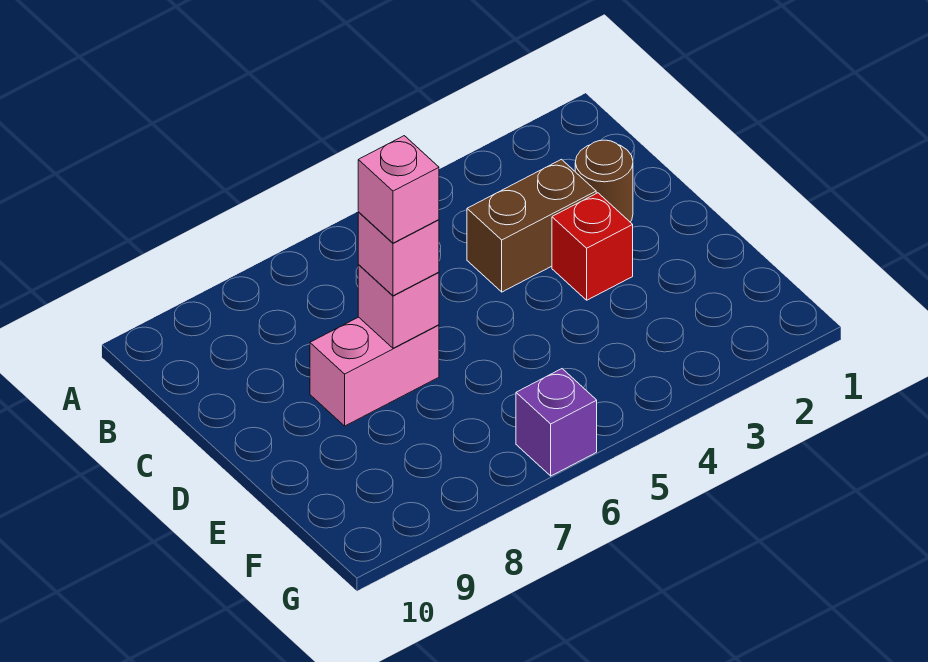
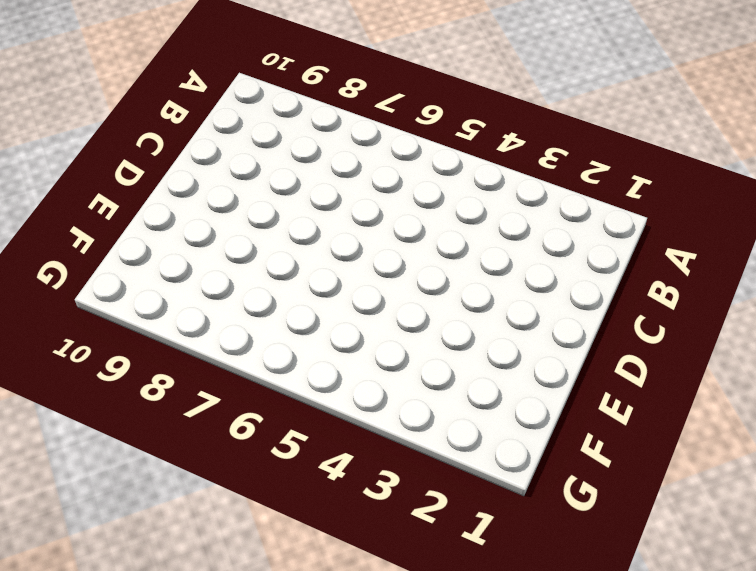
none -> brown 1x1 round brick [575,140,633,222]
none -> brown 1x2 brick [467,159,596,292]

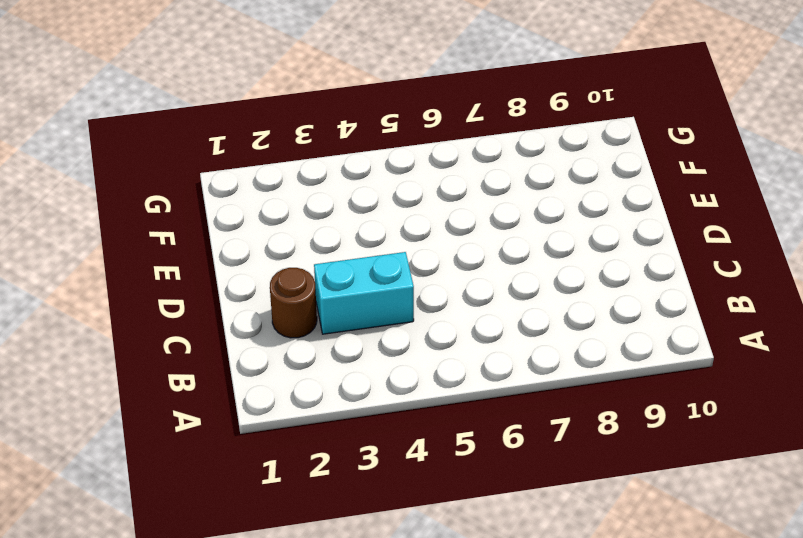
cyan 1x2 brick [314,252,414,334] -> brown 1x2 brick [467,159,596,292]
none -> red 1x1 brick [552,193,633,300]
none -> pink 1x2 brick [310,317,439,426]

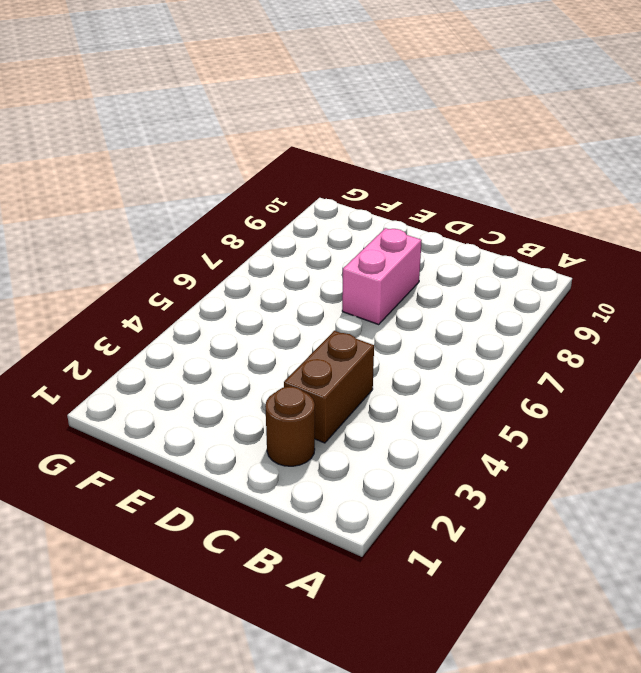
none -> red 1x1 brick [552,193,633,300]
none -> purple 1x1 brick [516,369,597,476]

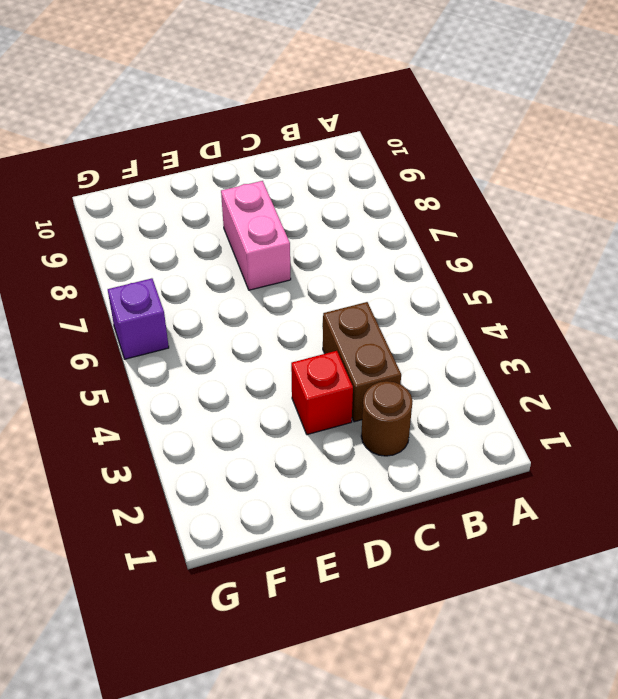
none -> pink 1x1 brick [358,265,439,348]
none -> pink 1x1 brick [358,212,439,296]

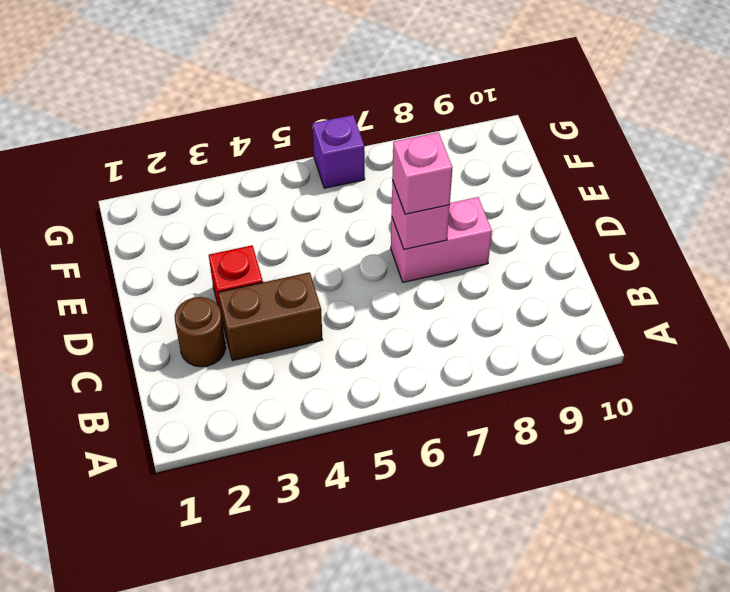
none -> pink 1x1 brick [358,136,439,243]

